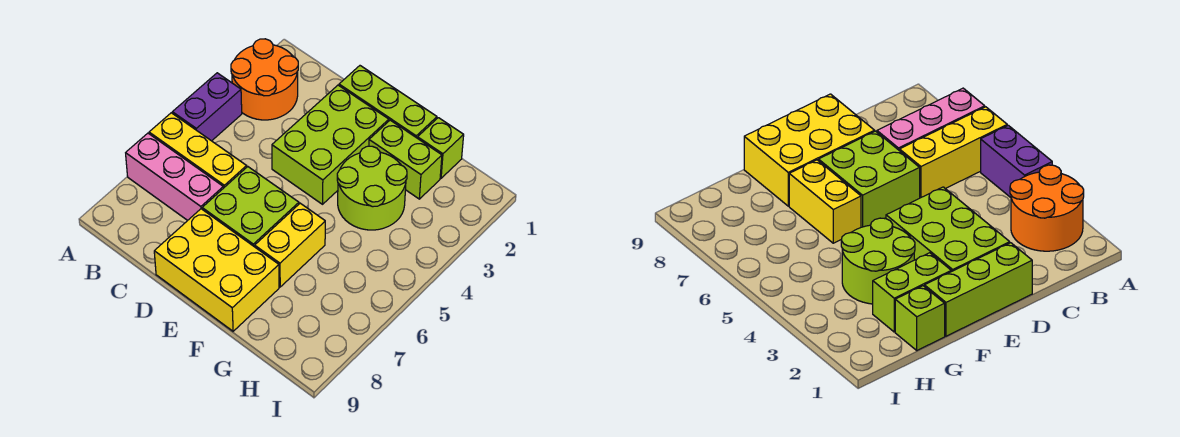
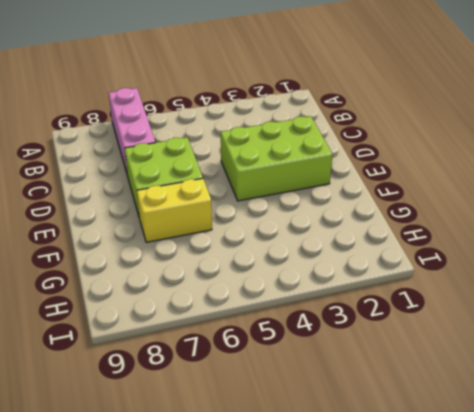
none -> orange 2x2 round brick [231,39,298,120]
none -> purple 1x2 brick [172,73,242,141]
none -> yellow 1x3 brick [149,113,247,188]

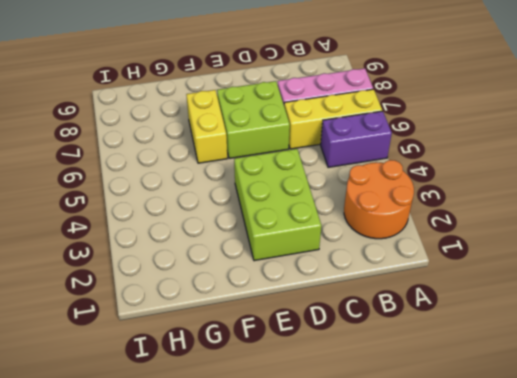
purple 1x2 brick [321,111,392,167] -> purple 1x2 brick turned to [172,73,242,141]
none -> lime 1x3 brick [339,66,437,138]
none -> yellow 2x3 brick [154,209,279,331]
none -> lime 1x2 brick [369,120,442,199]

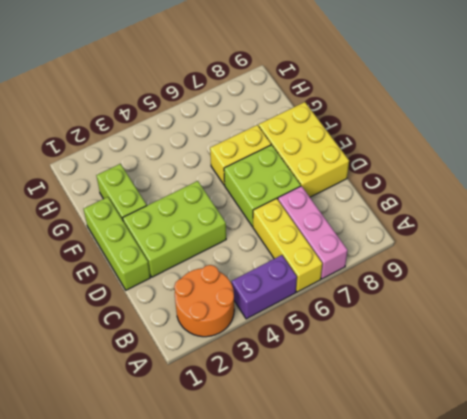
none -> lime 2x2 round brick [337,146,407,230]
none -> lime 1x1 brick [418,118,464,178]

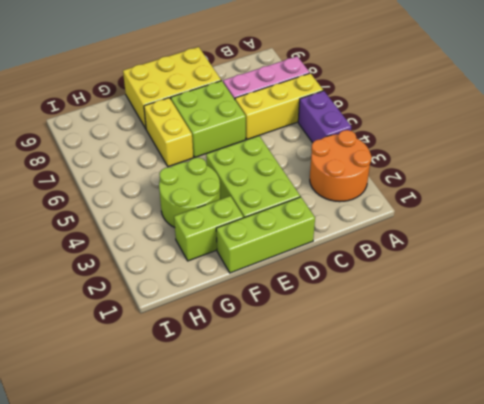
none -> lime 1x1 brick [418,118,464,178]

